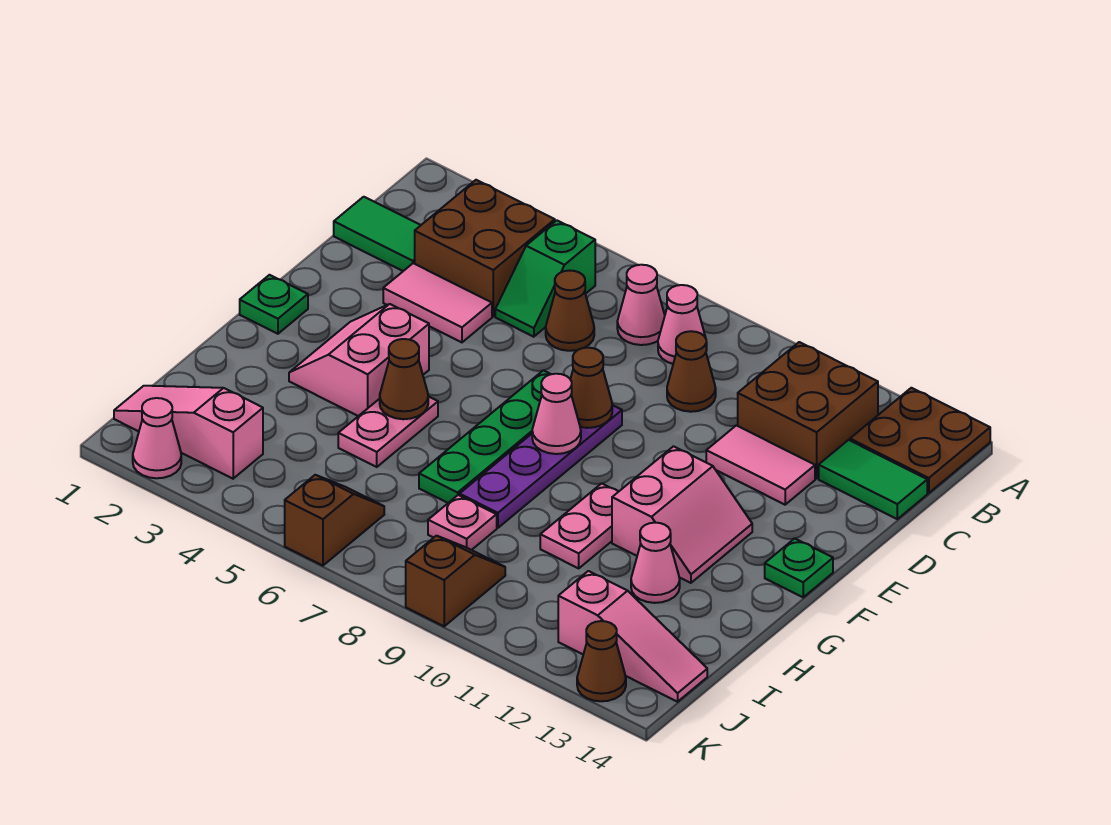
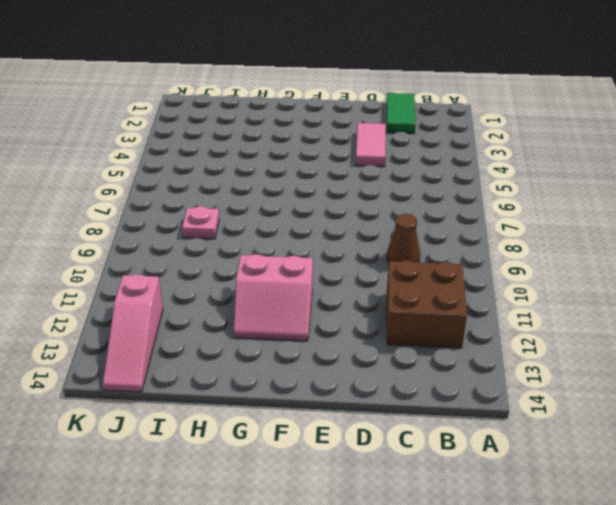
none -> brown 2x2 plate [850,388,990,493]
none -> brown 2x2 brick [415,180,555,316]
none -> green 1x2 slope [495,220,595,337]
none -> pink 1x1 cone [617,265,665,345]

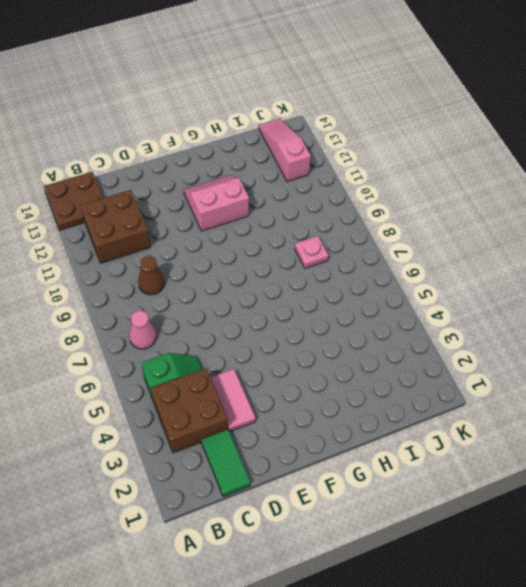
none -> pink 1x1 cone [658,285,707,364]
none -> brown 1x1 cone [546,271,594,351]
none -> green 1x2 tile [819,440,927,519]
none -> pink 1x2 tile [706,425,815,505]

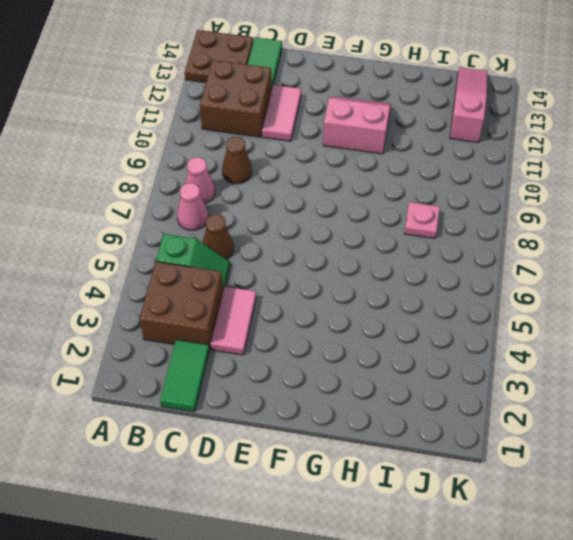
none -> green 1x4 plate [419,370,550,503]
none -> purple 1x4 plate [460,405,622,528]
none -> green 1x1 plate [240,275,308,334]
none -> pink 2x2 slope [289,304,429,416]

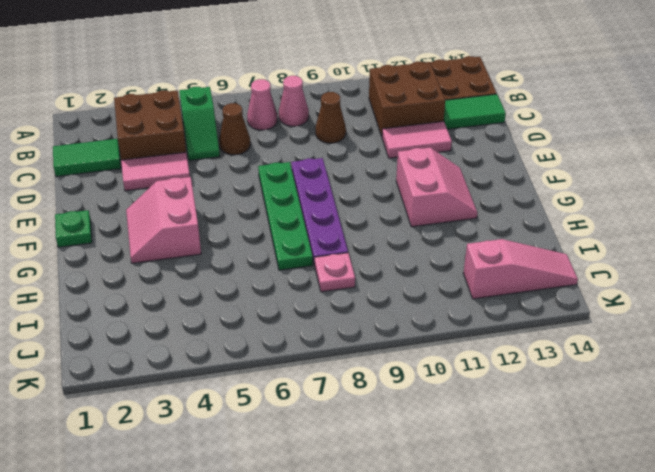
none -> green 1x1 plate [765,538,833,597]
none -> pink 1x2 plate [338,396,438,467]
none -> pink 1x2 plate [540,483,619,568]
none -> pink 1x1 cone [631,523,680,603]

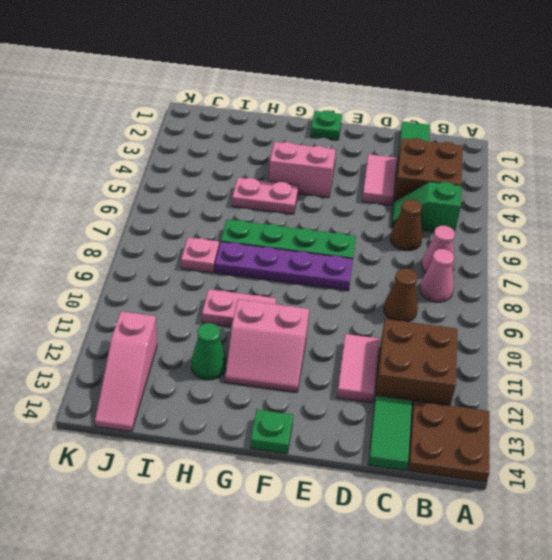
green 1x1 cone [191,323,226,380] -> pink 1x1 cone [631,523,680,603]
none -> pink 1x3 slope [114,386,263,479]
none -> brown 1x2 slope [285,475,384,566]
none -> brown 1x2 slope [406,536,505,626]
none -> pink 1x1 cone [133,398,181,478]

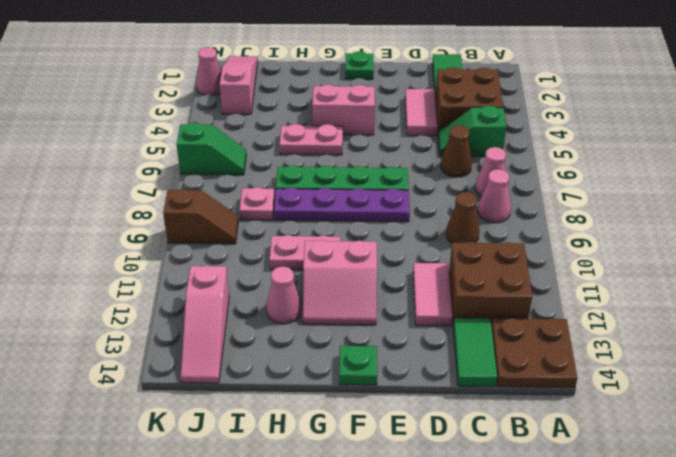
green 1x2 slope [177,123,246,175] -> brown 1x2 slope [285,475,384,566]
none -> brown 1x1 cone [577,621,626,701]
none -> brown 1x1 cone [570,348,612,428]
none -> pink 1x1 cone [532,374,581,454]
none -> brown 1x1 cone [380,339,428,419]

